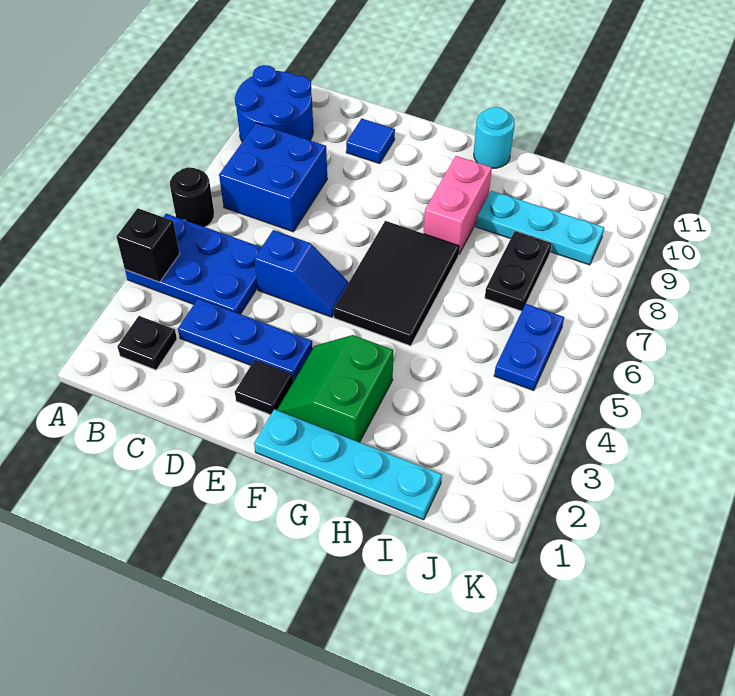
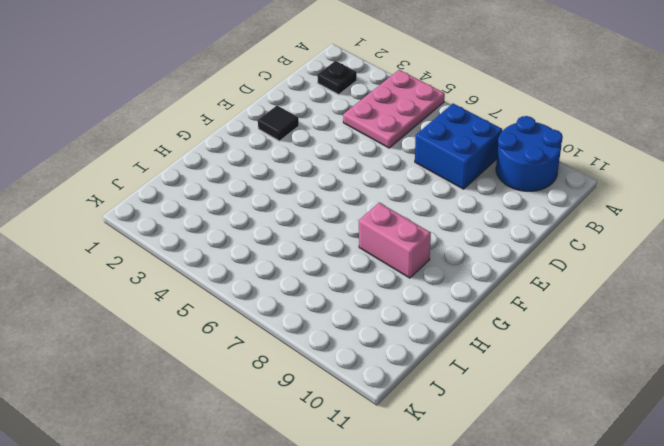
pink 2x3 plate [343,70,445,148] -> blue 2x3 plate [125,214,262,314]
none -> black 1x1 round brick [170,167,214,227]
none -> blue 1x3 plate [178,299,313,381]
none -> blue 1x2 slope [254,230,349,317]

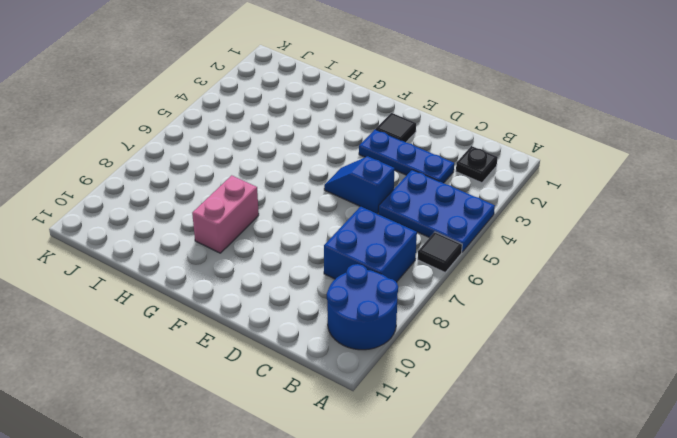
black 1x1 tile [418,232,462,272] -> black 1x1 round brick [170,167,214,227]
none -> blue 1x1 tile [346,119,395,164]
none -> cyan 1x4 plate [254,409,442,520]
none -> green 2x2 slope [277,335,393,442]

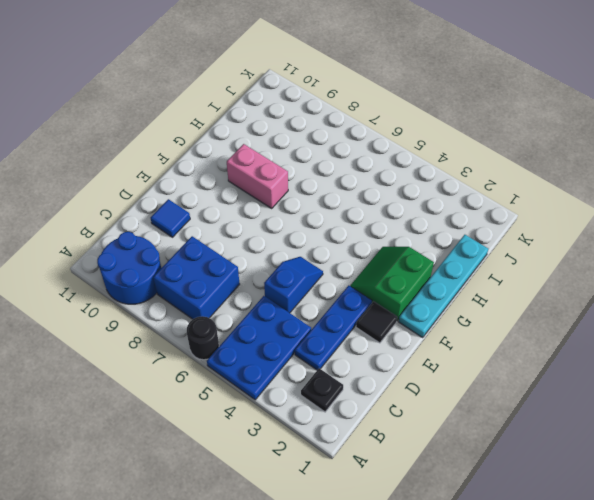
green 2x2 slope [350,247,434,321] -> green 2x2 slope turned to [277,335,393,442]
none -> black 2x3 tile [334,221,459,346]
none -> cyan 1x1 round brick [474,107,515,168]
none -> cyan 1x3 plate [476,191,604,265]

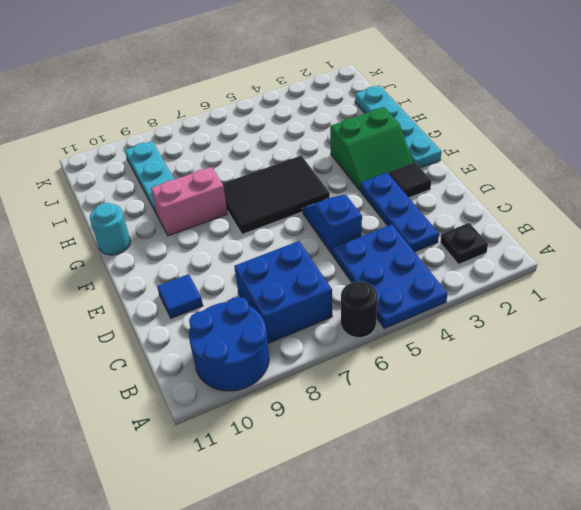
none -> black 1x2 plate [485,231,552,311]
none -> blue 1x2 plate [494,304,564,391]
none -> black 1x1 brick [117,208,180,282]

